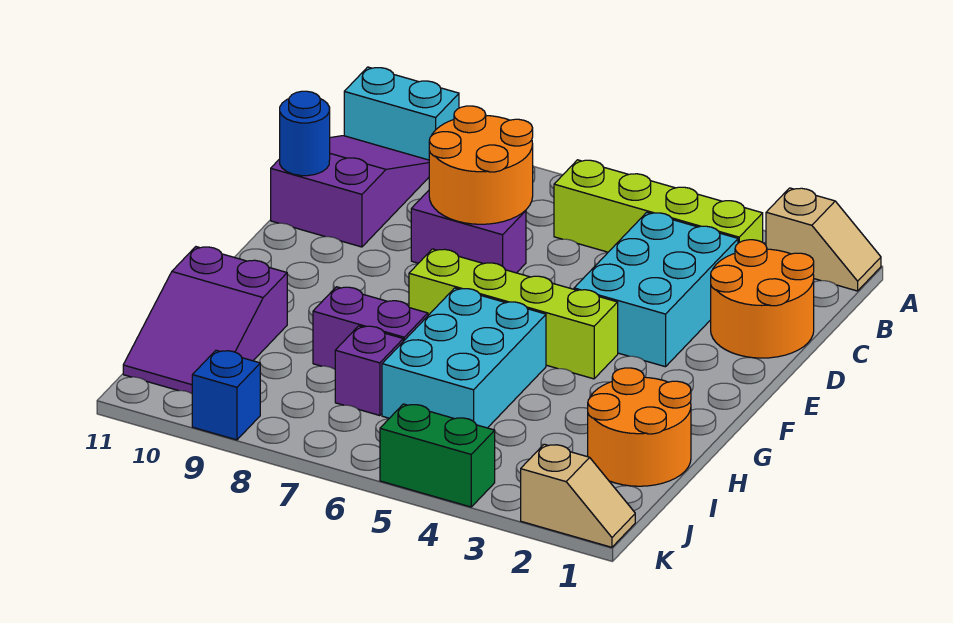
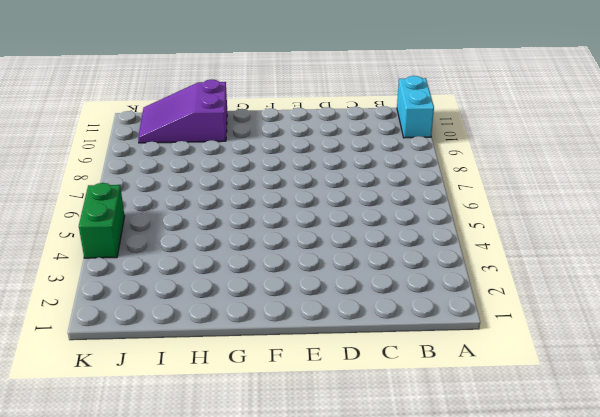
none -> tan 1x2 slope [766,188,881,291]
none -> lime 1x4 brick [554,160,763,252]
none -> purple 2x3 slope [271,136,429,247]

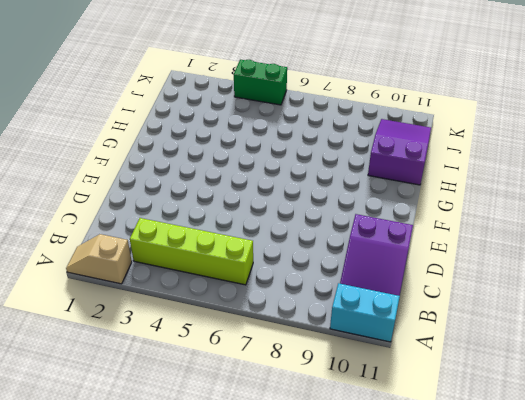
none -> orange 2x2 round brick [711,240,814,358]
none -> cyan 2x3 brick [574,212,738,367]
none -> purple 1x2 brick [411,191,526,273]

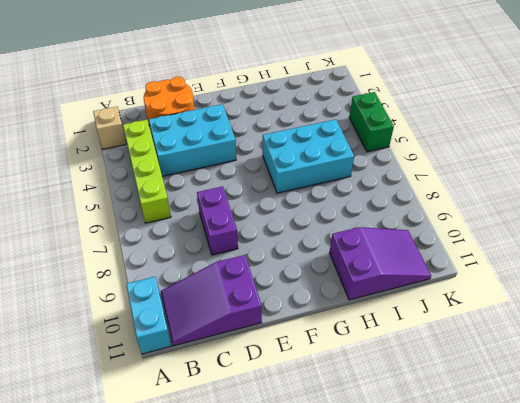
none -> lime 1x4 brick [409,249,618,379]
none -> orange 2x2 round brick [588,368,691,486]
none -> purple 1x2 brick [313,287,428,369]

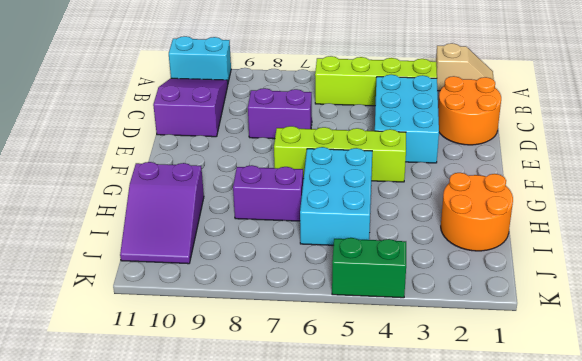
none -> purple 1x1 brick [335,326,403,416]
none -> tan 1x2 slope [521,444,635,547]
none -> blue 1x1 brick [192,350,260,440]

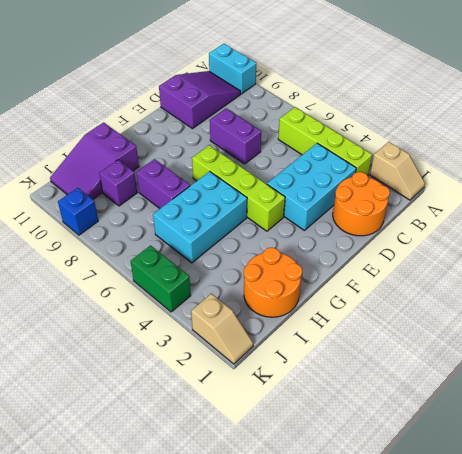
purple 1x1 brick [99,160,137,206] -> purple 1x1 brick moved to [335,326,403,416]
none -> orange 2x2 round brick [429,106,533,224]
none -> blue 1x1 round brick [280,91,330,176]

